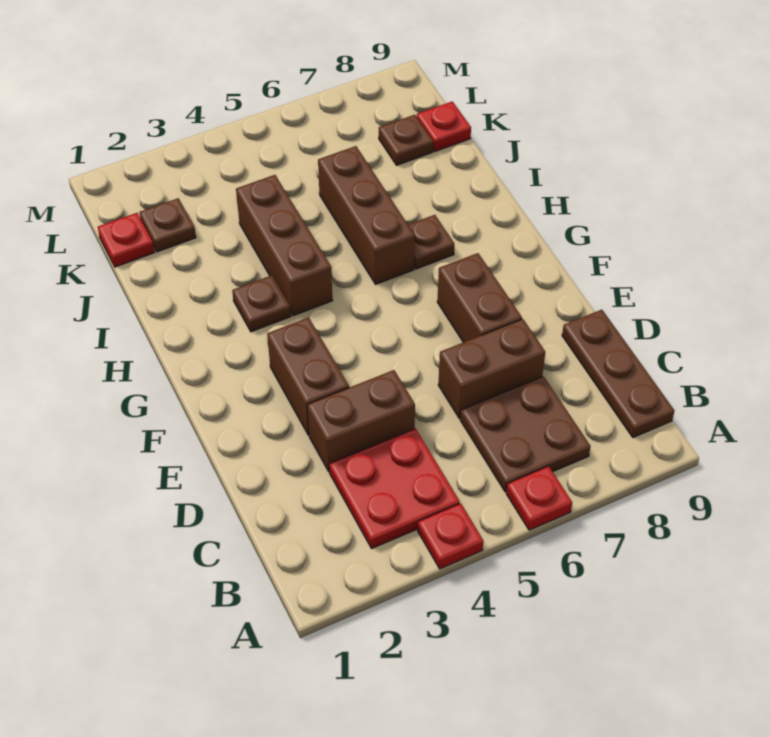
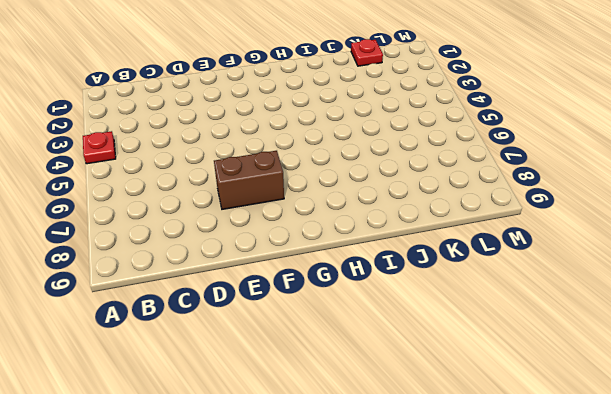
none -> red 1x1 plate [506,466,572,530]
none -> red 2x2 plate [329,429,460,549]
none -> brown 2x2 plate [460,376,591,492]

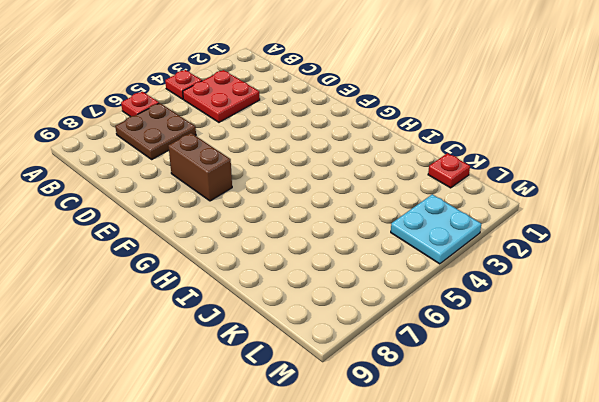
cyan 2x2 plate [391,194,481,264] -> none
none -> brown 1x3 plate [562,310,674,438]
none -> brown 1x2 brick [307,370,415,472]
none -> brown 1x2 brick [438,319,545,419]

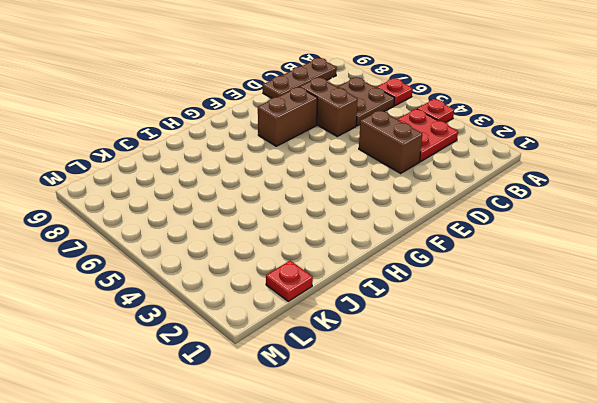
none -> brown 1x2 brick [267,318,349,435]
none -> brown 1x1 plate [232,275,291,332]
none -> brown 1x3 brick [236,175,333,316]

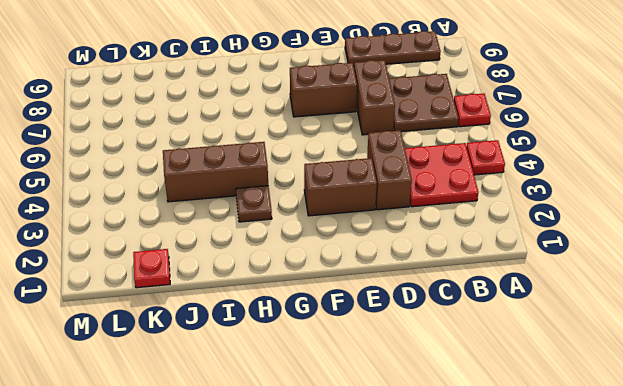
none -> brown 1x3 brick [318,146,415,284]
none -> brown 1x1 plate [408,215,454,269]
none -> brown 1x1 plate [139,198,196,252]

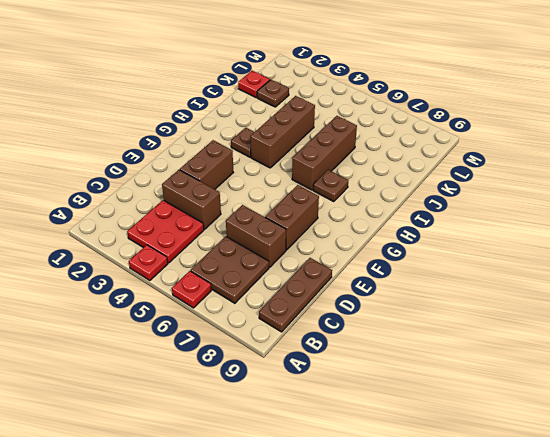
none -> brown 1x1 plate [379,115,433,165]
none -> red 1x1 plate [417,101,471,151]

